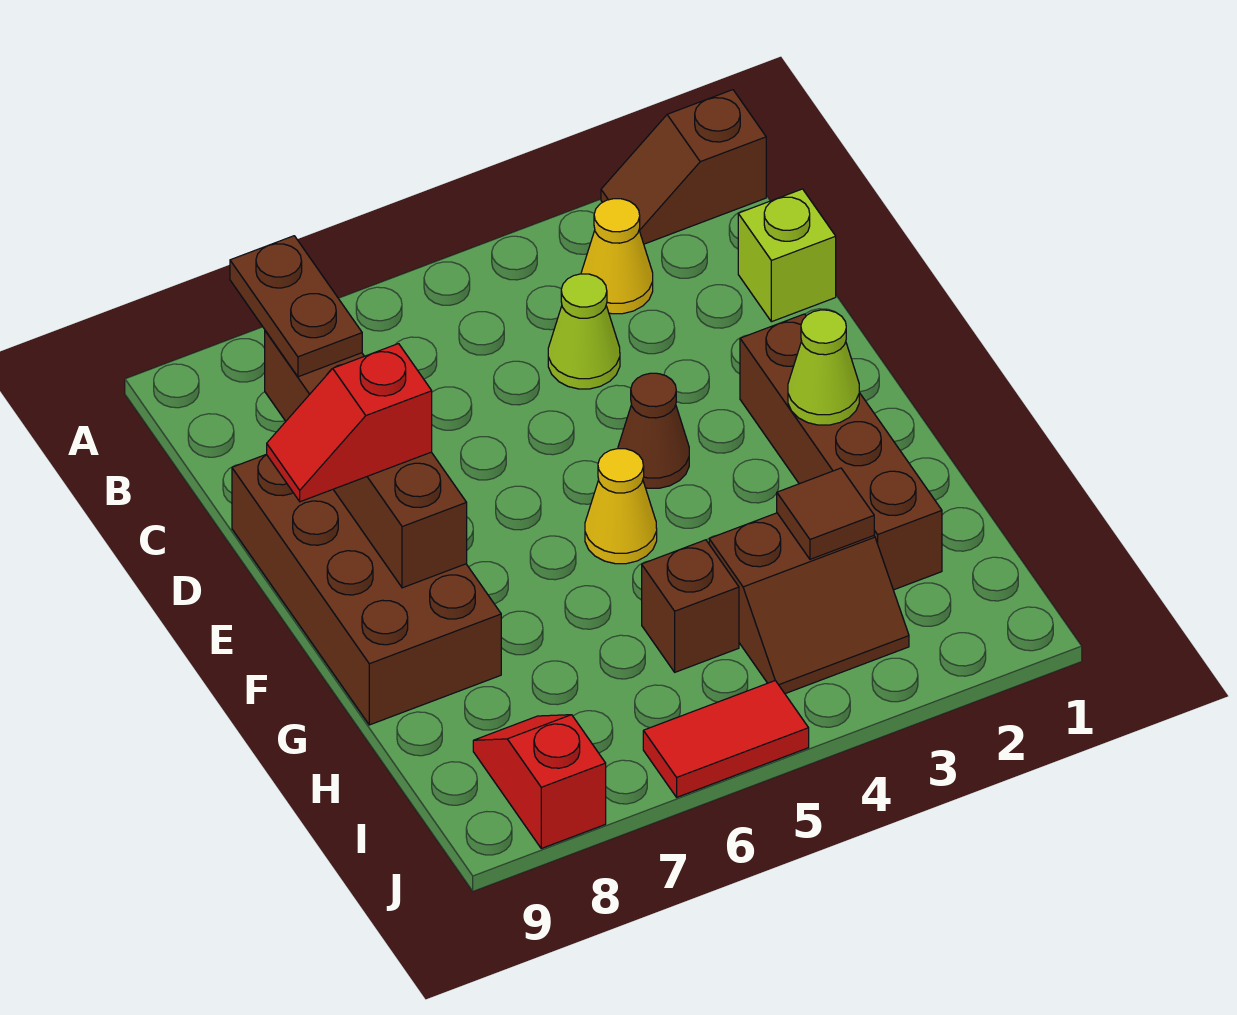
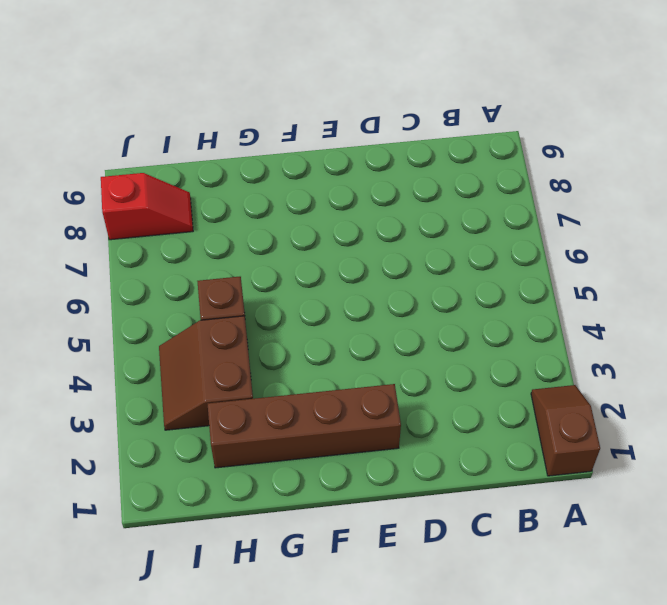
none -> yellow 1x1 cone [581,199,653,314]
none -> lime 1x1 brick [738,189,836,322]
none -> lime 1x1 cone [548,274,620,389]

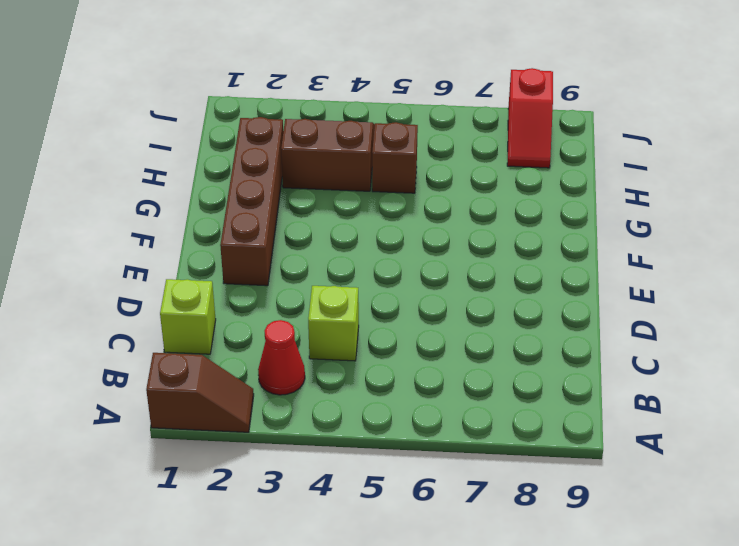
red 1x1 cone [258,320,305,395] -> yellow 1x1 cone [581,199,653,314]
lime 1x1 brick [308,286,359,361] -> lime 1x1 cone [548,274,620,389]
none -> brown 2x4 brick [232,454,501,725]
none -> brown 1x1 cone [618,373,689,488]
none -> yellow 1x1 cone [585,449,657,564]

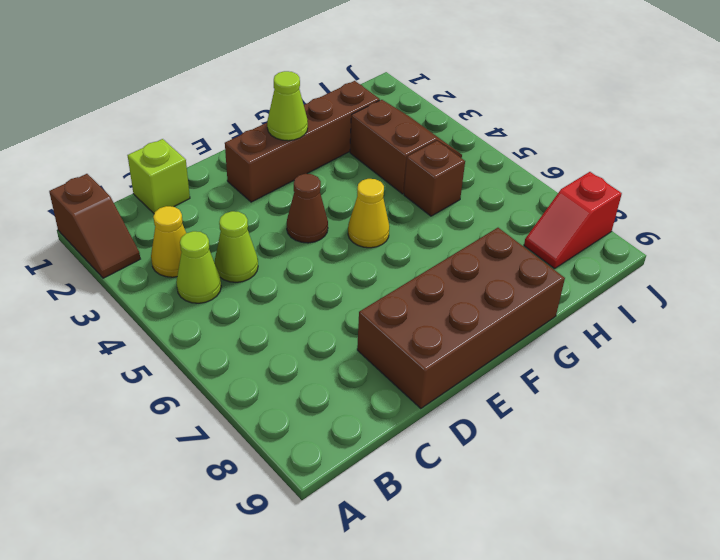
lime 1x1 cone [176,231,221,303] -> none
none -> red 1x2 tile [643,681,809,797]
none -> brown 1x4 brick [265,331,467,588]
none -> brown 1x1 tile [777,468,874,559]

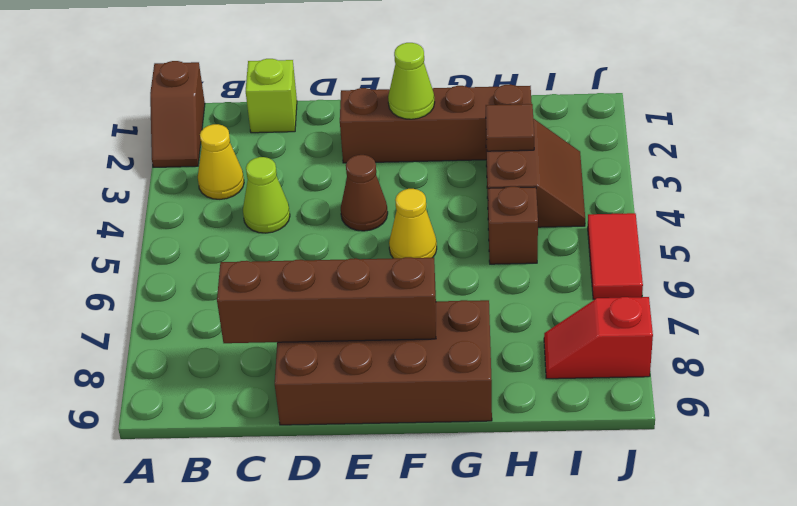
none -> brown 1x2 plate [230,236,362,377]
none -> red 1x2 slope [267,344,432,502]

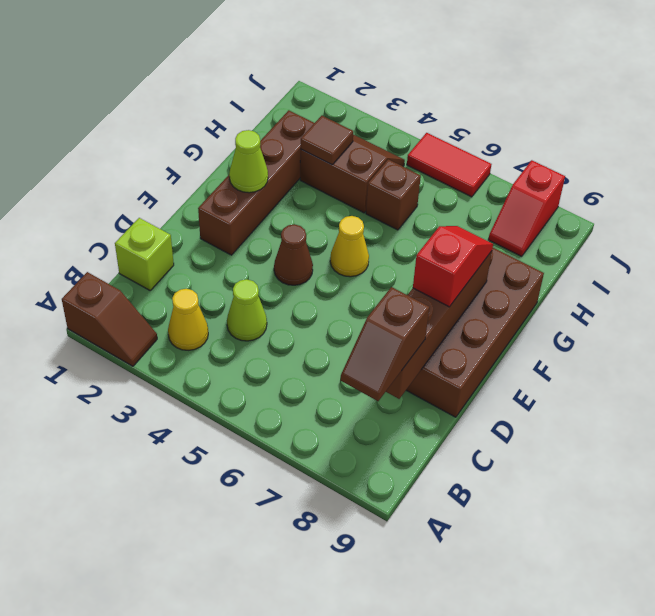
brown 1x2 slope [341,287,429,401] -> brown 1x2 plate [230,236,362,377]
red 1x2 slope [413,226,493,307] -> red 1x2 slope turned to [267,344,432,502]

